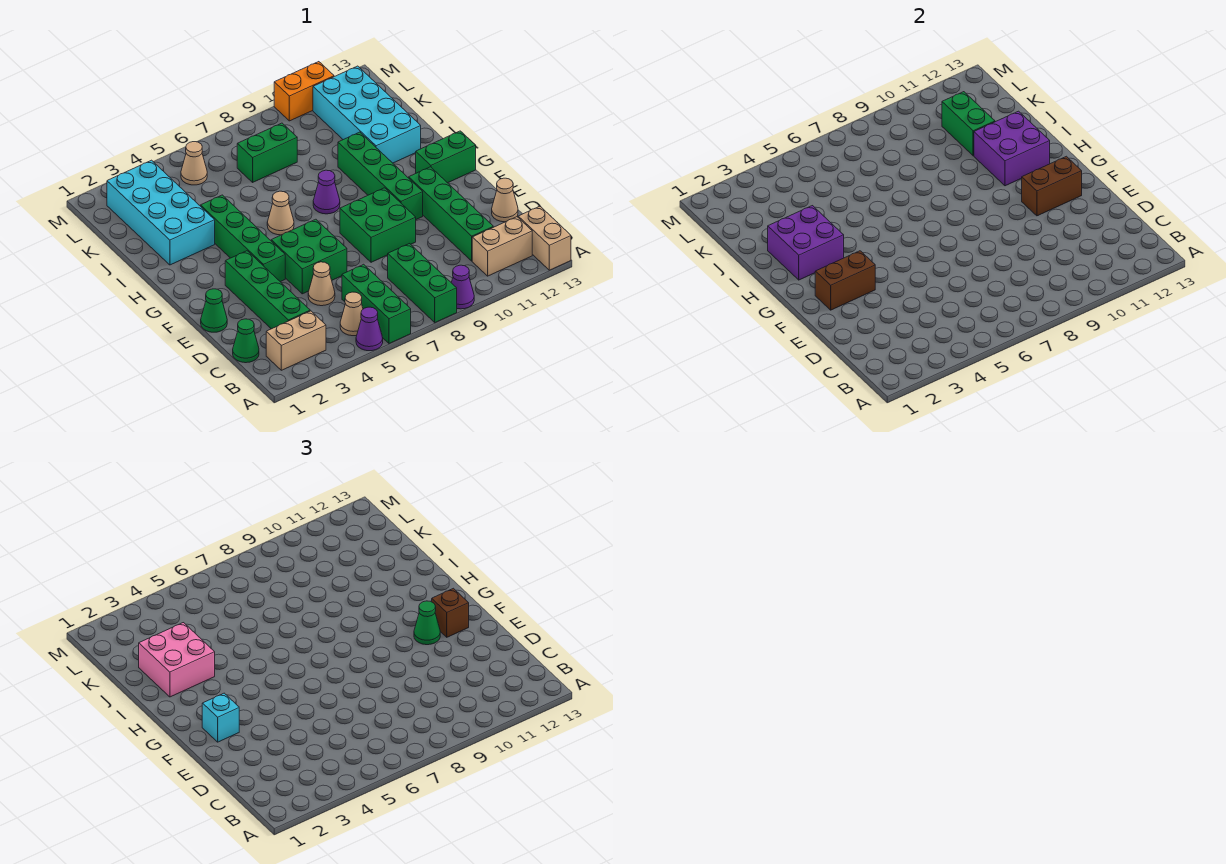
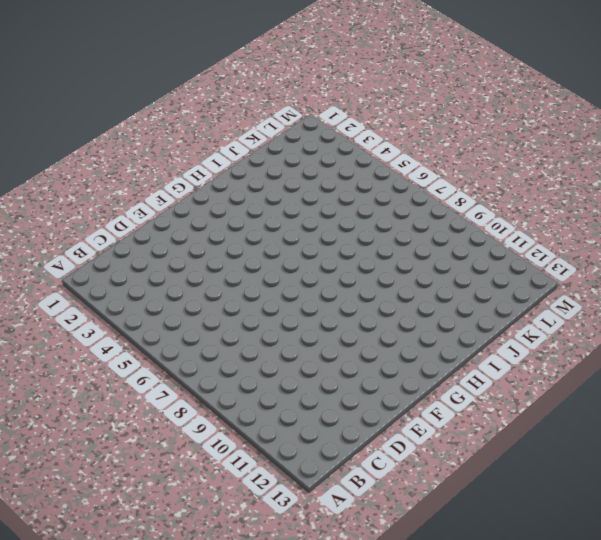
none -> purple 1x1 cone [356,307,383,351]
none -> green 1x3 brick [342,264,411,344]
none -> green 1x3 brick [388,244,457,323]
none -> purple 1x1 cone [451,265,474,309]

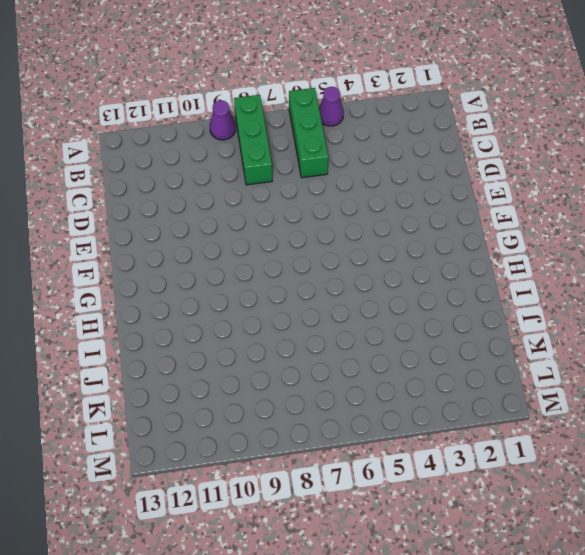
none -> tan 1x2 brick [518,206,571,270]
none -> tan 1x2 brick [266,311,326,370]
none -> tan 1x1 cone [340,292,363,336]
none -> tan 1x2 brick [472,217,532,276]

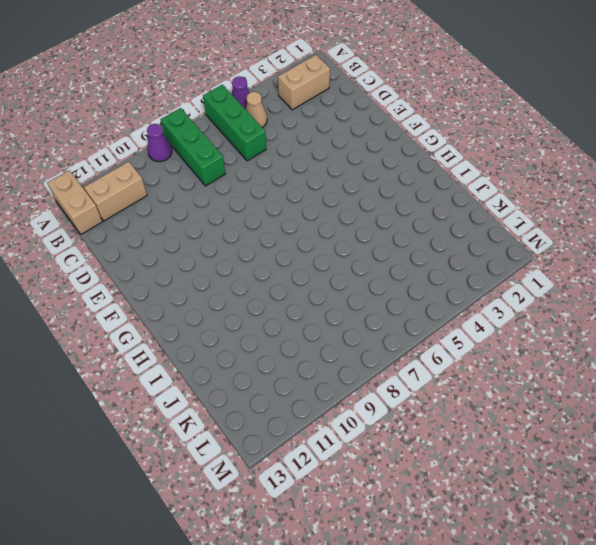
none -> green 1x1 cone [233,319,259,363]
none -> green 1x4 brick [225,251,310,329]
none -> green 1x4 brick [409,167,493,261]
none -> tan 1x1 cone [308,262,335,306]

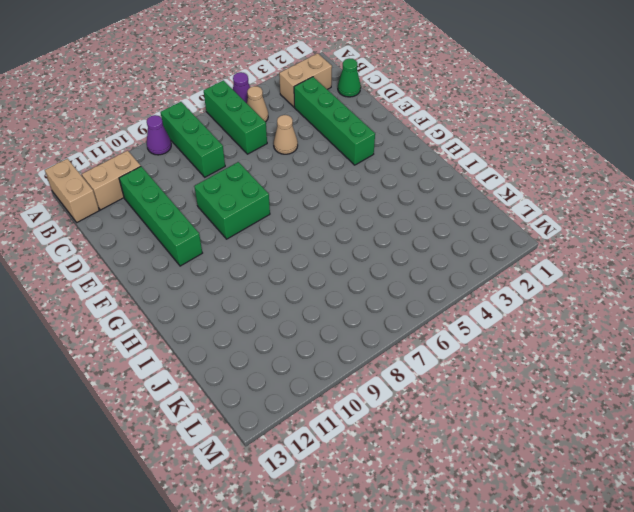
none -> tan 1x1 cone [492,178,518,222]
none -> green 1x1 cone [201,289,227,332]
none -> green 2x2 brick [271,219,347,294]
none -> green 1x4 brick [201,195,285,282]

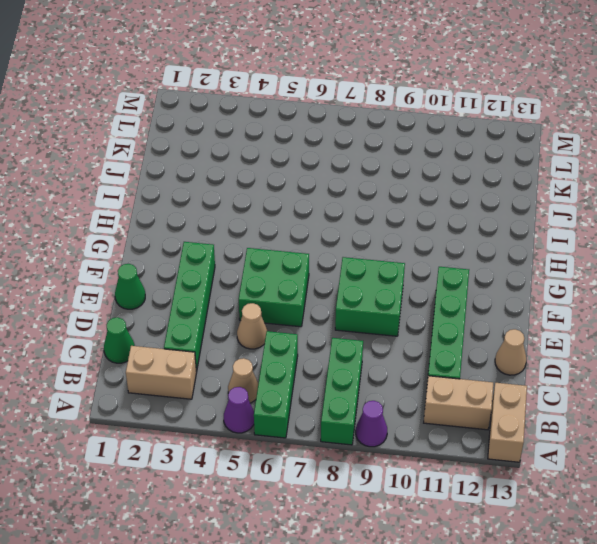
none -> green 1x4 brick [201,195,285,282]
none -> green 1x4 brick [338,132,423,219]
none -> green 1x2 brick [416,131,476,183]
none -> tan 1x1 cone [267,191,294,235]

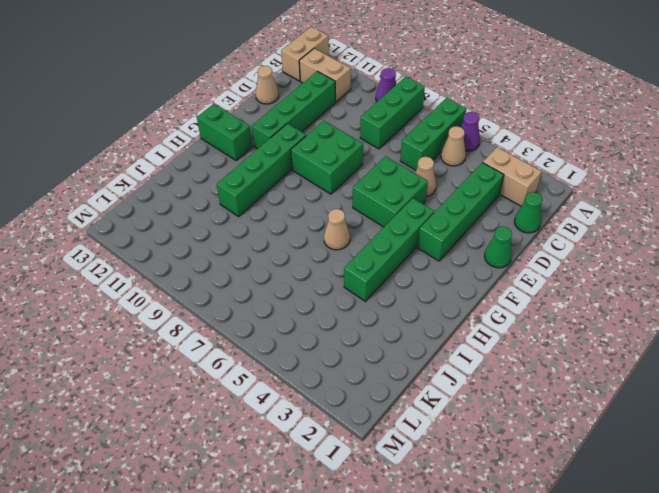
none -> purple 1x1 cone [313,170,340,214]
none -> cyan 2x4 brick [107,160,215,265]
none -> cyan 2x4 brick [313,66,421,163]
none -> green 1x2 brick [237,123,297,182]

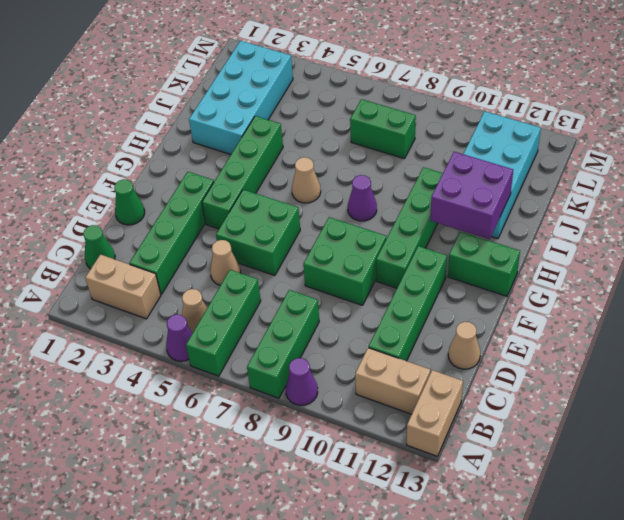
none -> tan 1x1 cone [181,142,207,185]
none -> orange 1x2 brick [274,62,334,121]
none -> brown 1x2 brick [815,251,875,310]
none -> brown 1x2 brick [1022,156,1082,216]

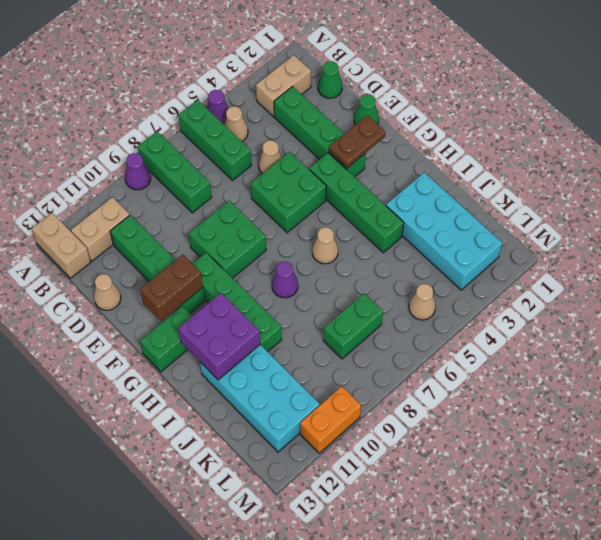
brown 1x2 plate [329,115,385,168] -> brown 1x2 brick [815,251,875,310]
none -> purple 2x2 brick [768,206,844,280]
none -> green 1x2 brick [942,92,995,156]
none -> cyan 1x1 brick [202,693,239,742]
none -> green 1x1 cone [414,601,440,645]

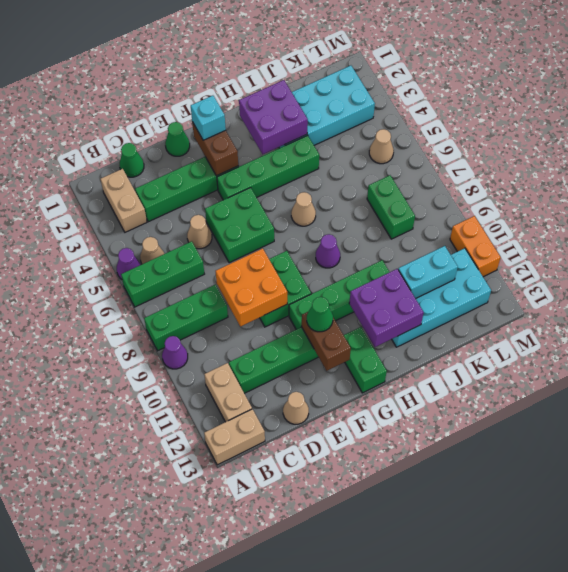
orange 2x2 brick [216,249,287,326] -> none
cyan 1x2 brick [398,246,458,299] -> green 1x2 brick [942,92,995,156]
none -> brown 1x1 brick [432,588,469,637]
none -> pink 2x2 brick [139,623,215,697]

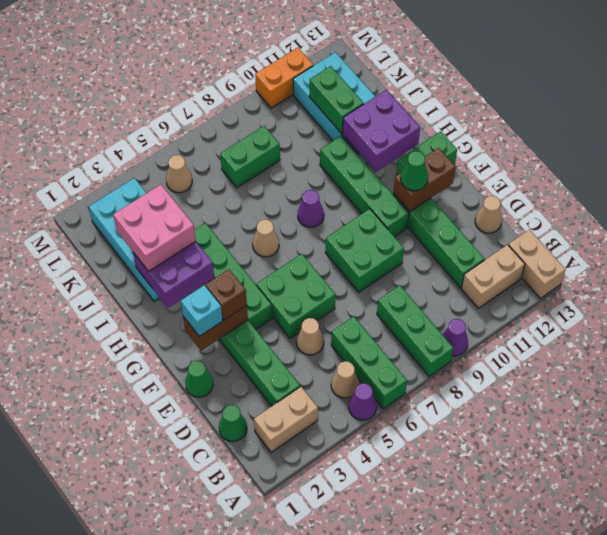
brown 1x1 brick [206,269,247,320] -> brown 1x1 brick moved to [432,588,469,637]

